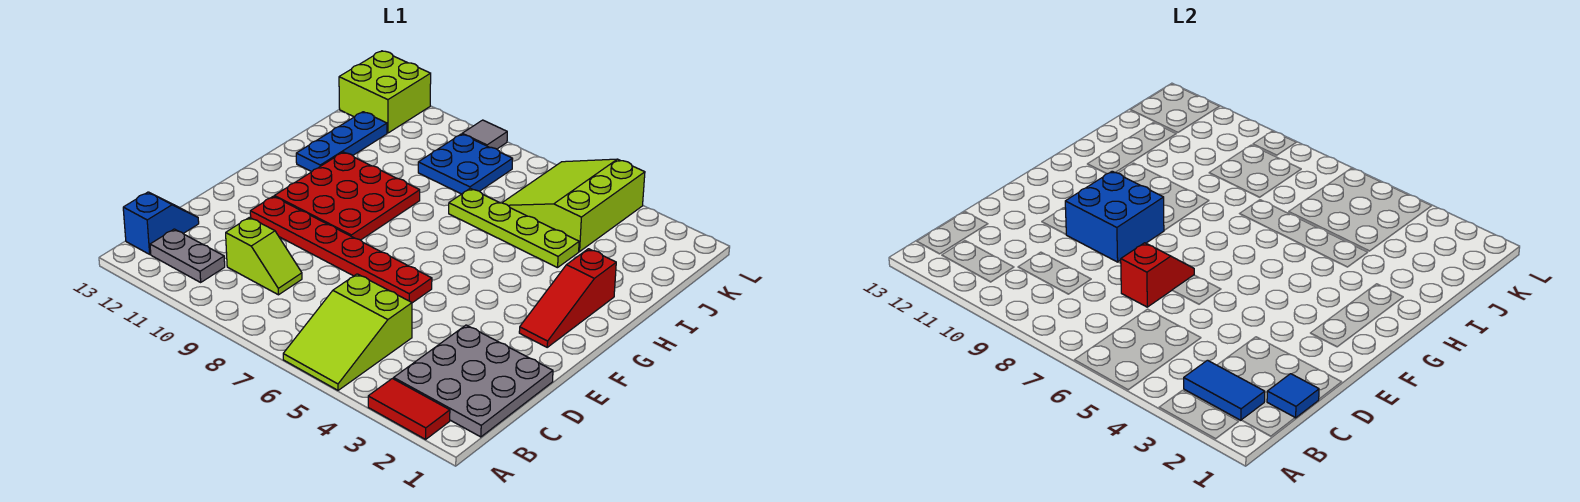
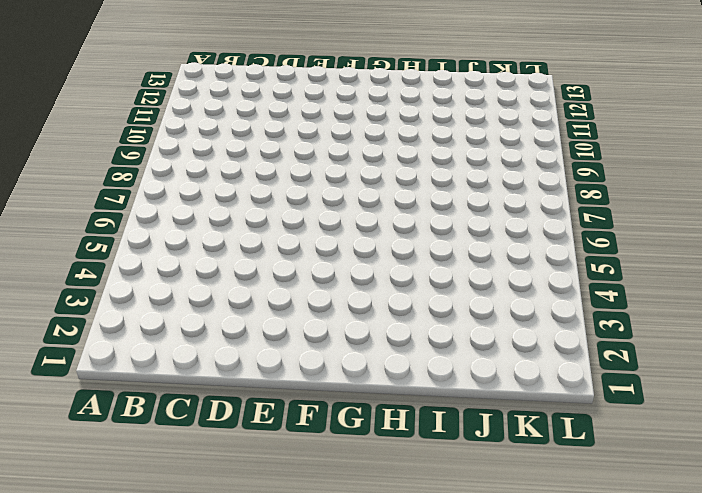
none -> red 1x2 tile [368,379,450,439]
none -> lime 2x3 slope [283,274,412,390]
none -> grey 3x3 plate [394,325,553,437]

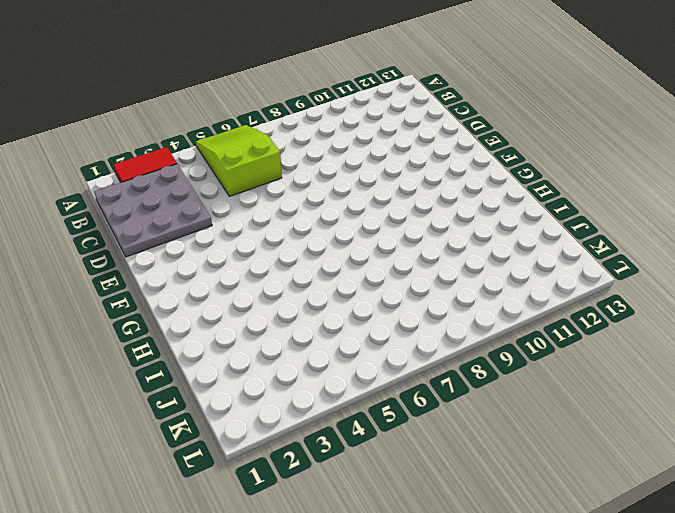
none -> grey 1x2 plate [150,229,225,282]
none -> blue 1x2 slope [123,192,199,254]
none -> lime 1x2 slope [226,217,302,295]

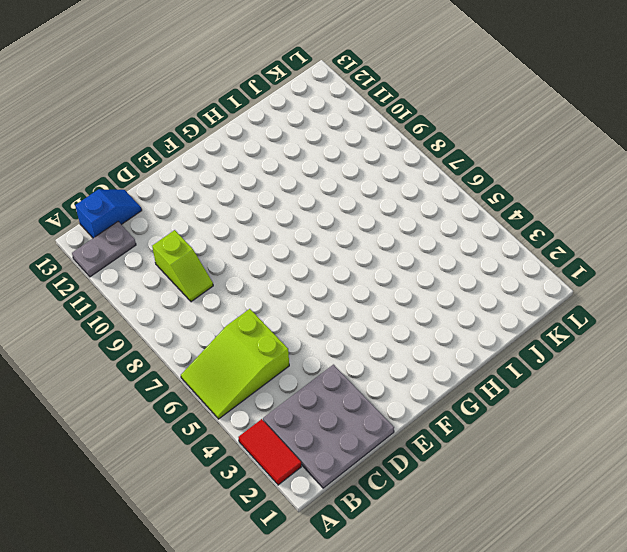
grey 1x2 plate [72,222,136,277] -> grey 1x2 plate turned to [150,229,225,282]
none -> red 1x6 plate [250,196,432,303]
none -> red 1x3 slope [519,249,616,347]
none -> red 3x3 plate [274,152,420,240]

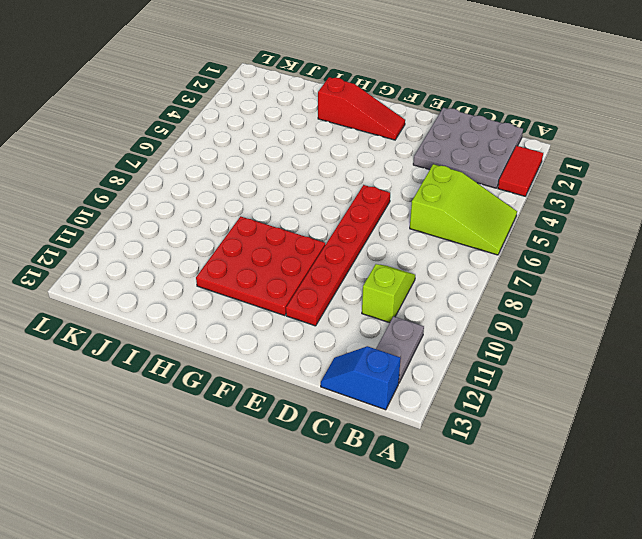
none -> blue 1x3 plate [296,112,387,172]
none -> lime 1x4 plate [449,188,579,268]
none -> lime 3x3 slope [502,159,645,252]

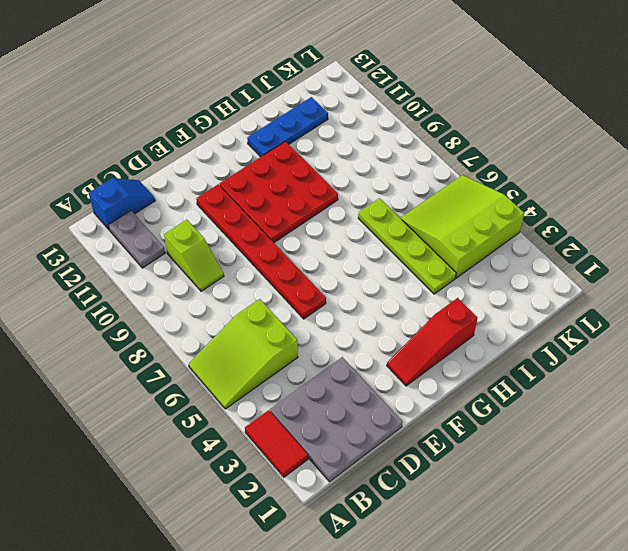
none -> blue 2x2 plate [418,134,513,194]
none -> lime 2x2 brick [339,51,431,133]
none -> grey 1x1 tile [462,120,507,149]

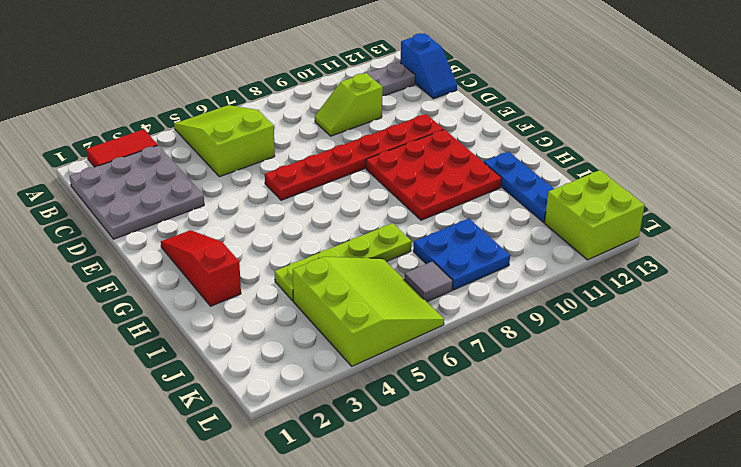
grey 1x1 tile [404,261,453,302] -> grey 1x1 tile moved to [462,120,507,149]
none -> blue 1x2 tile [1184,360,1265,420]
none -> blue 1x1 tile [1267,374,1319,418]
none -> red 1x2 slope [1121,243,1194,307]

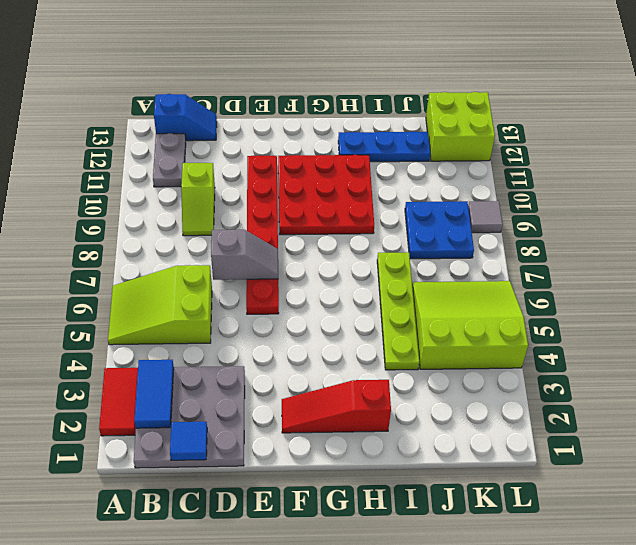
grey 1x2 slope [211,230,278,280] -> red 1x2 slope [1121,243,1194,307]
none -> blue 2x2 brick [1065,171,1164,262]

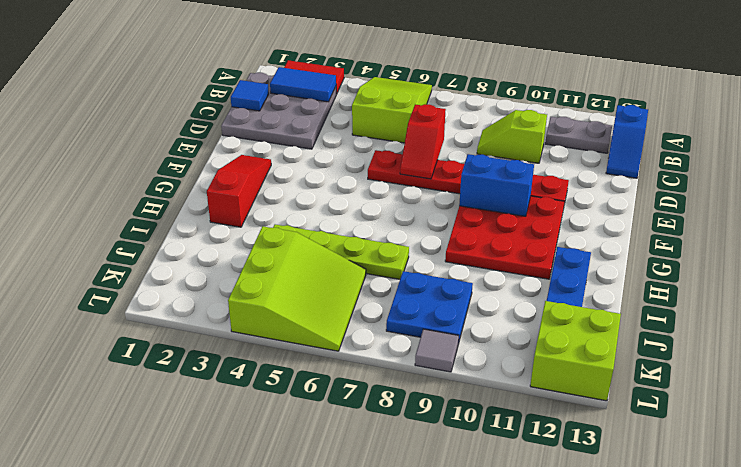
blue 1x2 brick [459,154,534,216] -> blue 2x2 brick [1065,171,1164,262]

